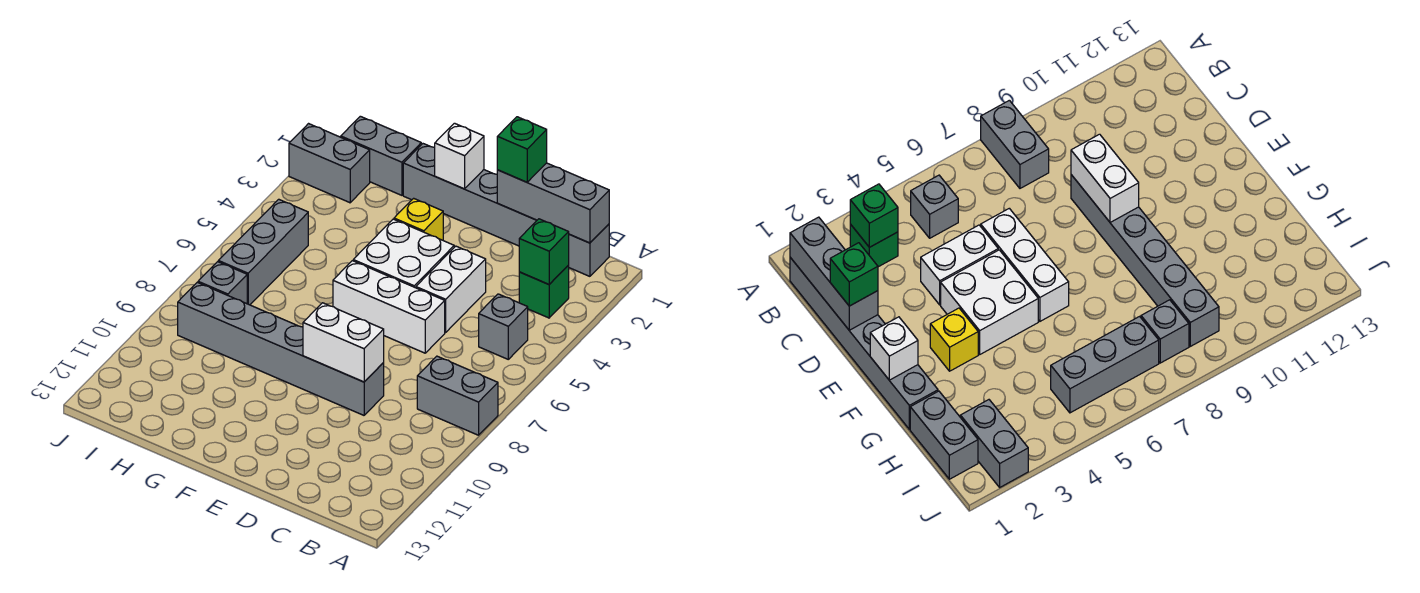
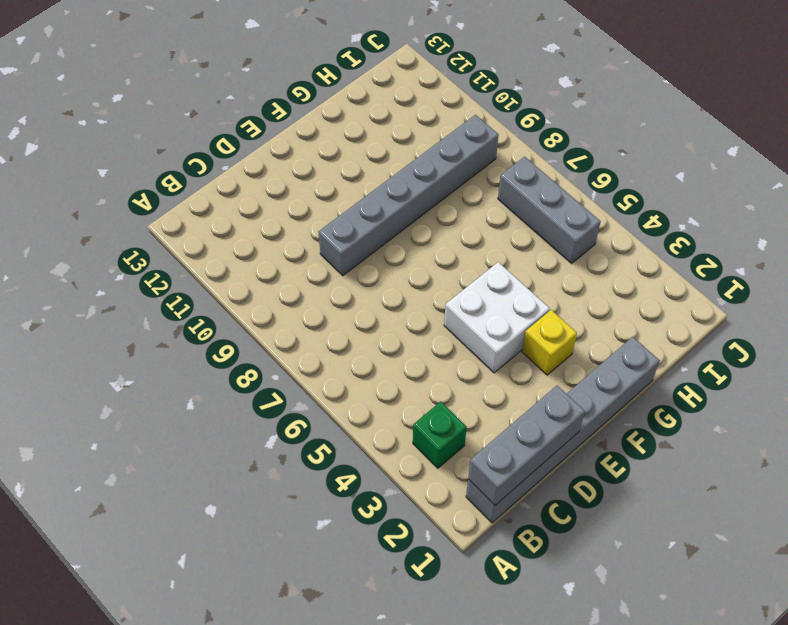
none -> grey 1x2 brick [417,356,498,435]
none -> grey 1x1 brick [479,294,528,359]
none -> white 1x2 brick [416,246,486,332]

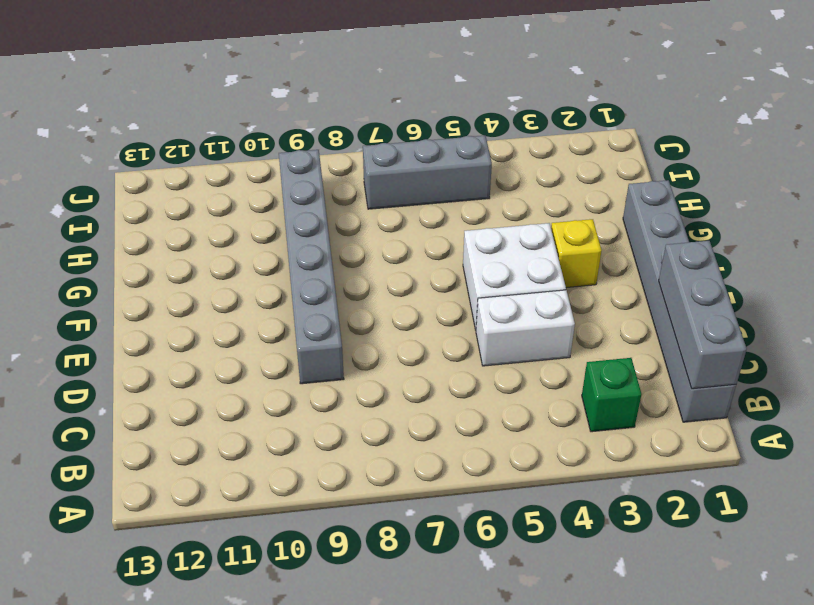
none -> grey 1x2 brick [417,356,498,435]
none -> grey 1x1 brick [479,294,528,359]
none -> white 1x3 brick [333,261,445,353]

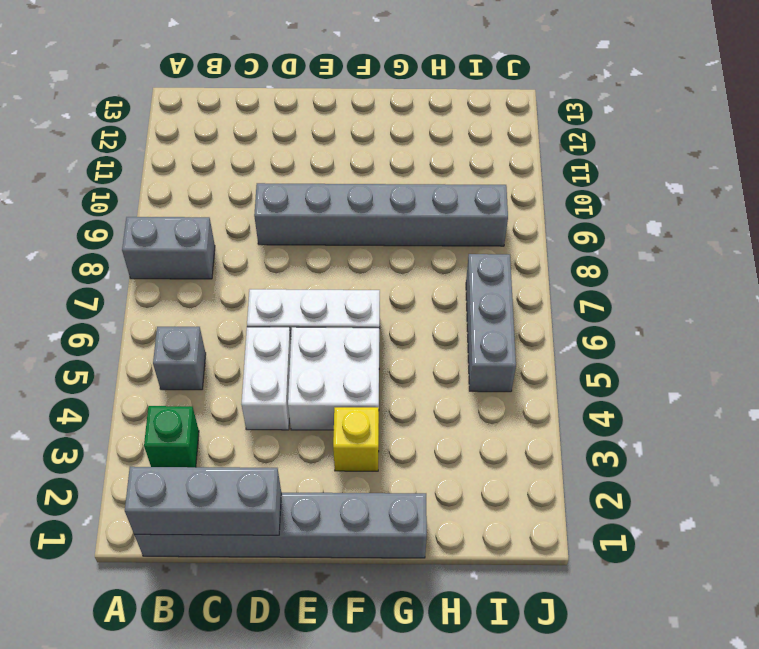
none -> grey 1x2 brick [341,116,421,195]
none -> grey 1x2 brick [289,124,370,203]
none -> grey 1x1 brick [198,262,247,304]

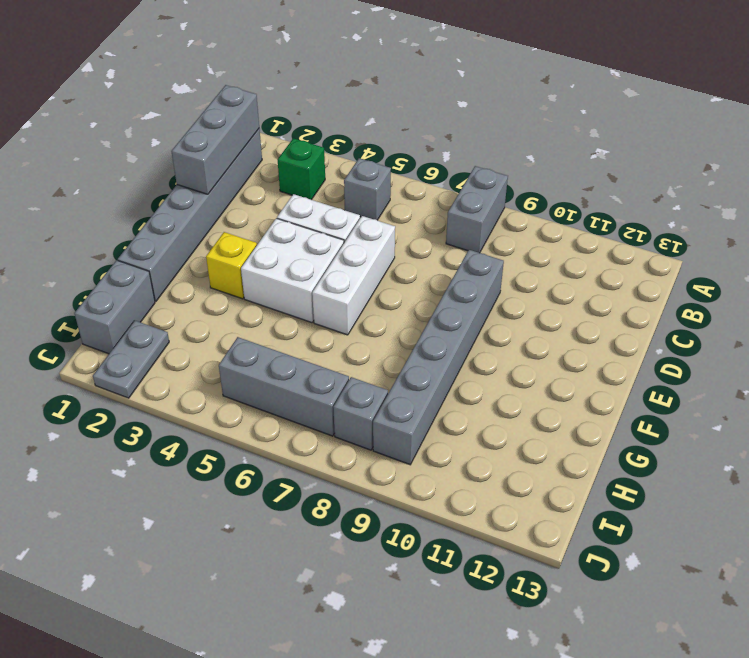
grey 1x2 plate [93,320,169,398] -> grey 1x2 brick [289,124,370,203]
none -> green 1x1 brick [519,219,569,284]
none -> white 1x2 brick [303,303,384,382]
none -> white 1x1 brick [435,123,484,189]

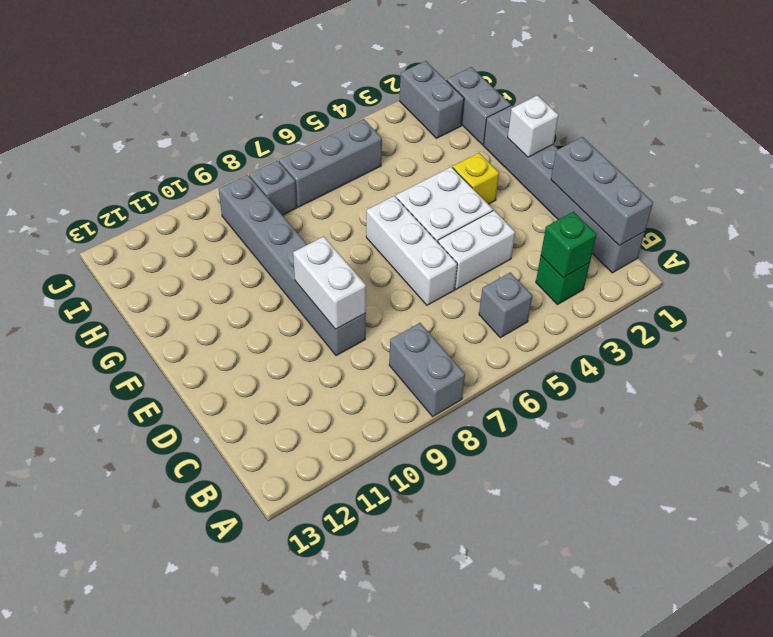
none -> green 1x1 brick [497,117,547,182]

